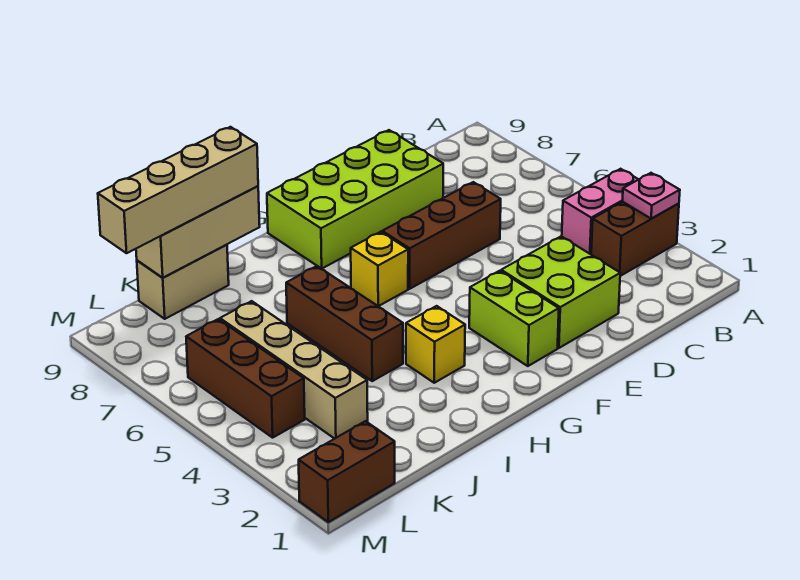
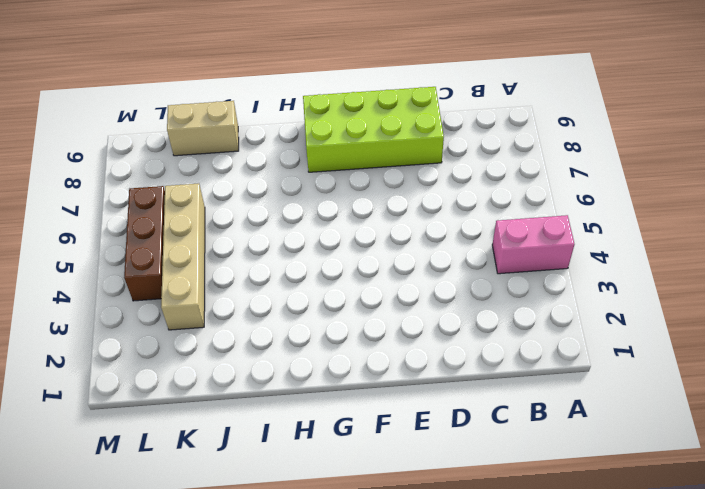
none -> brown 1x2 brick [591,202,679,276]
none -> lime 2x2 brick [501,236,620,348]
none -> brown 1x3 brick [382,182,501,289]

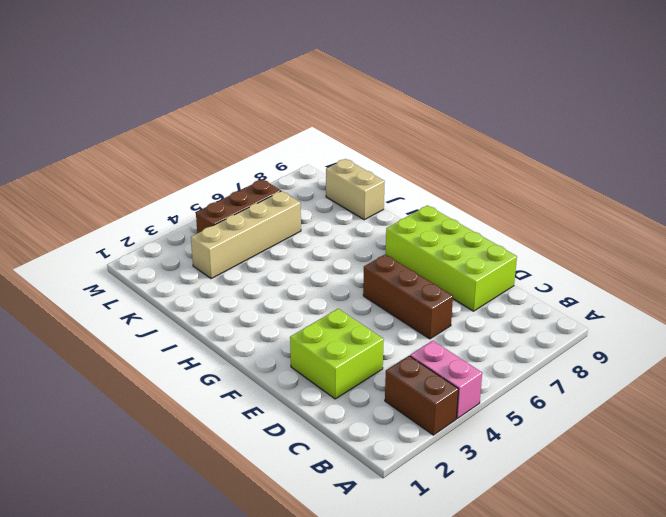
none -> lime 1x2 brick [469,271,559,366]
none -> yellow 1x1 brick [351,232,408,306]
none -> yellow 1x1 brick [406,306,465,383]

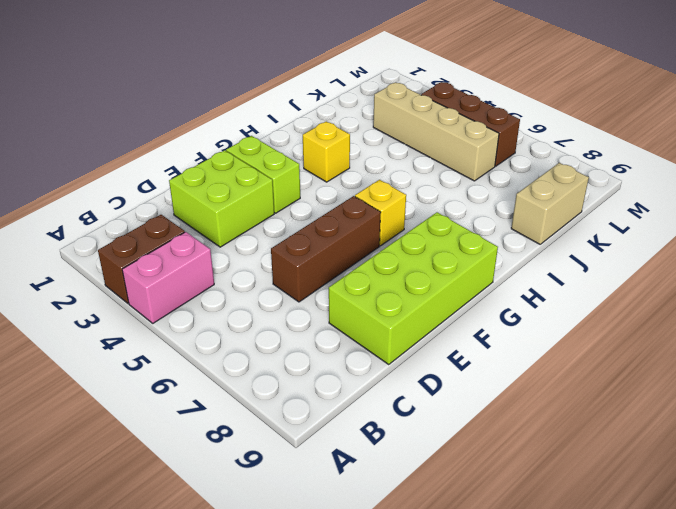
none -> brown 1x3 brick [286,266,403,381]
none -> brown 1x2 brick [299,421,395,522]
none -> pink 1x1 plate [622,173,680,219]

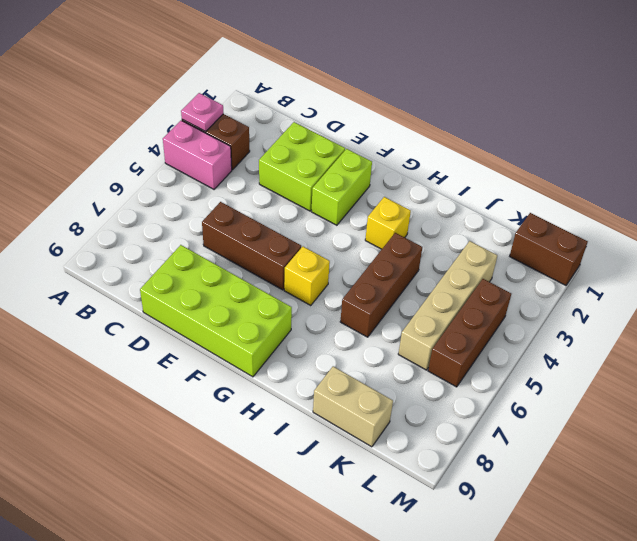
none -> tan 1x3 brick [136,186,260,278]
none -> tan 1x4 brick [98,127,258,253]

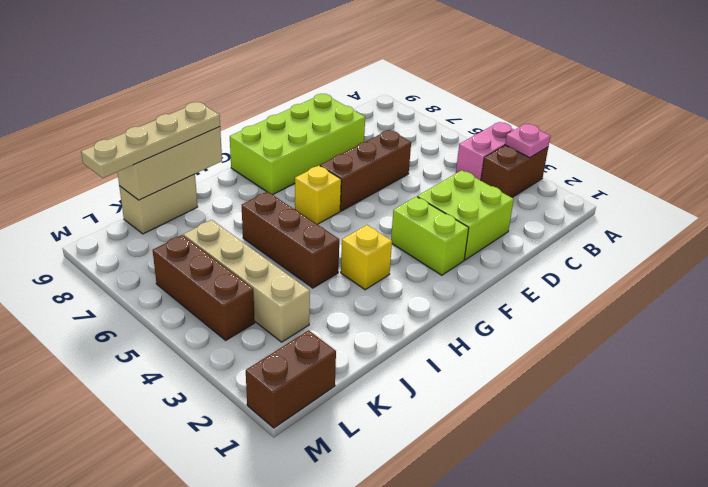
tan 1x4 plate [81,102,220,178] -> tan 1x4 brick [98,127,258,253]

